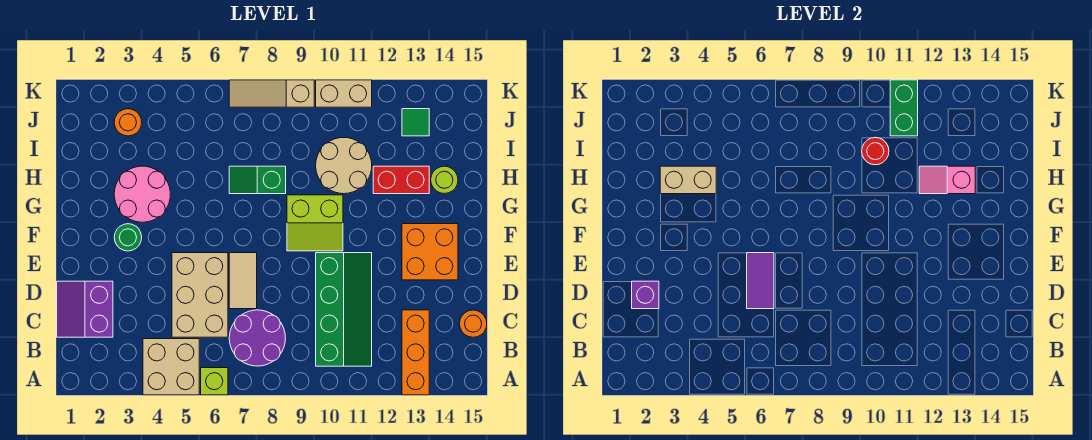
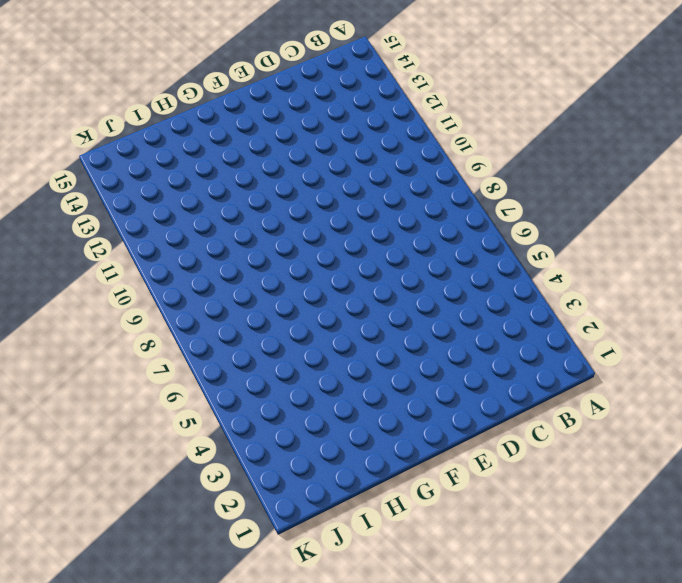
none -> tan 2x2 brick [143,339,199,395]
none -> lime 1x1 brick [201,368,228,395]
none -> orange 1x3 brick [402,310,429,395]

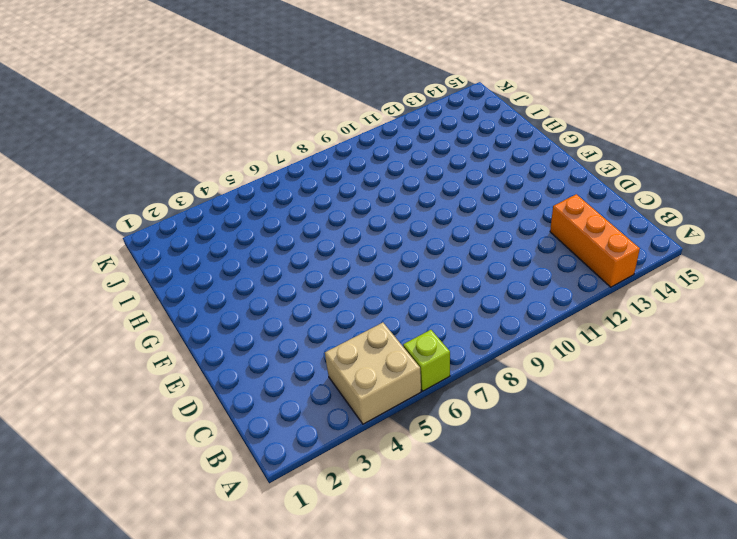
none -> purple 2x2 round brick [229,310,285,366]
none -> green 2x4 slope [316,253,372,366]
none -> purple 2x2 slope [57,281,113,337]

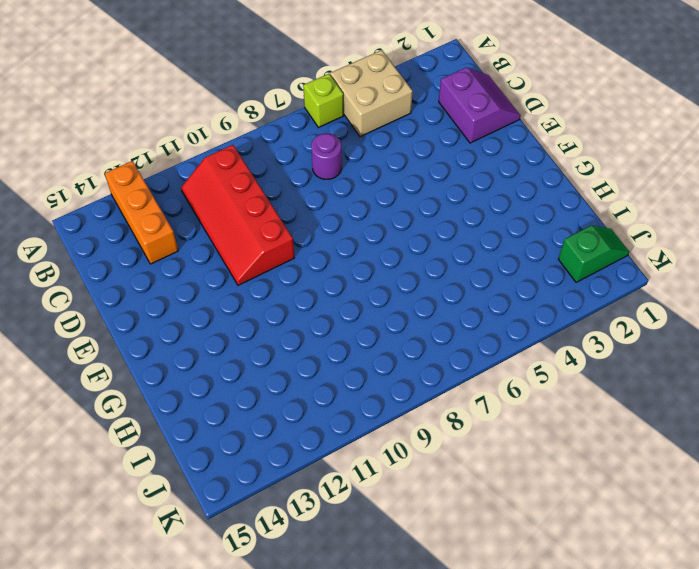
red 2x4 slope [181,145,294,285] -> green 2x4 slope [316,253,372,366]
purple 1x1 round brick [311,133,342,179] -> purple 2x2 round brick [229,310,285,366]
green 1x2 slope [558,226,629,282] -> green 1x2 slope moved to [229,166,286,194]
none -> tan 2x3 brick [172,253,228,337]
none -> orange 1x1 round brick [459,310,487,337]
none -> tan 1x2 tile [229,253,257,309]

